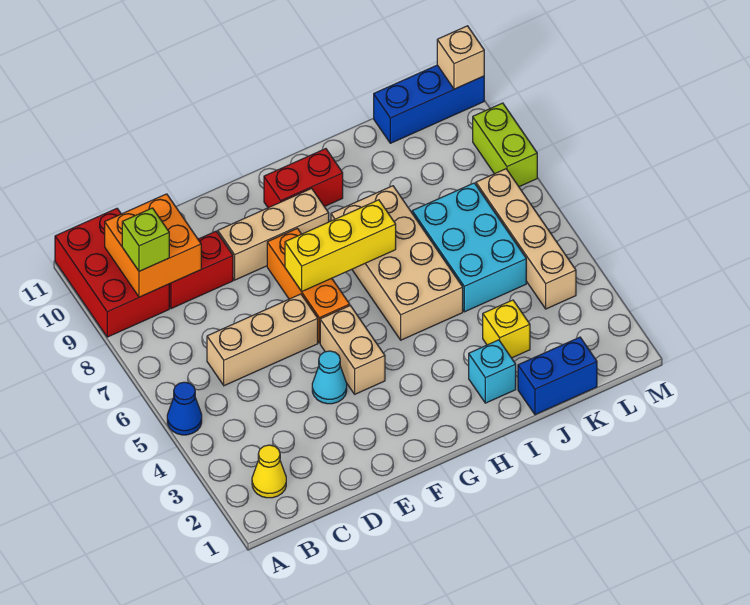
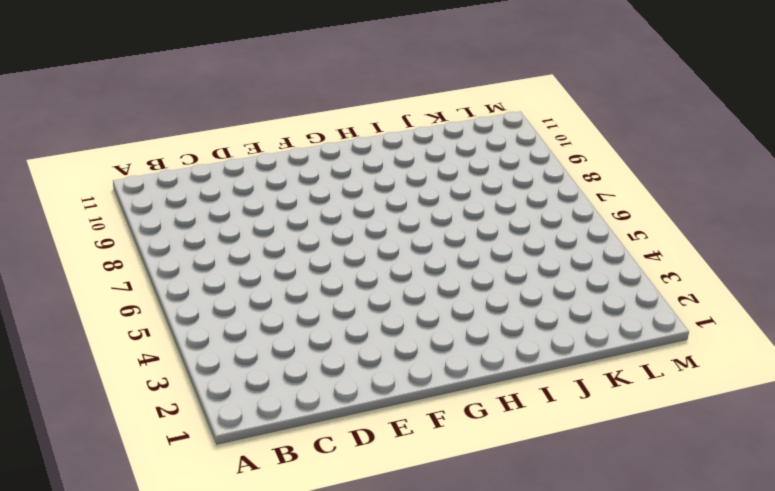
none -> blue 1x1 cone [167,382,202,435]
none -> red 2x3 brick [55,208,169,337]
none -> yellow 1x1 cone [252,445,286,498]

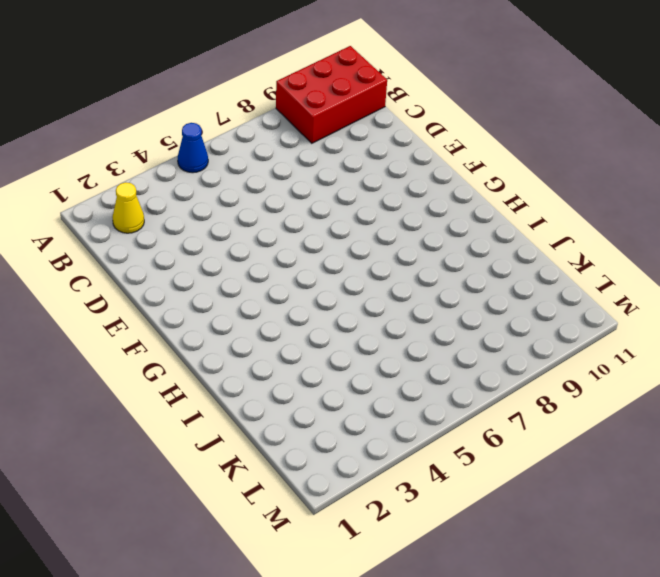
none -> tan 1x3 brick [207,294,318,386]
none -> red 1x2 brick [169,231,233,309]
none -> cyan 1x1 cone [312,351,347,404]

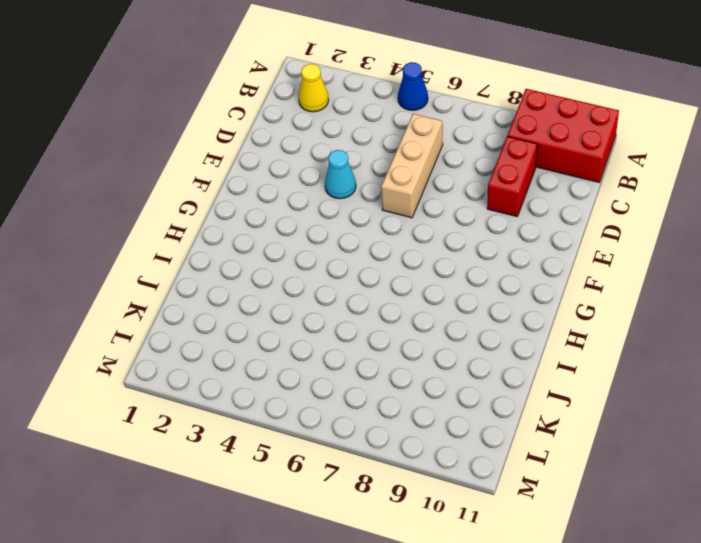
none -> tan 1x3 brick [218,188,329,280]
none -> tan 1x2 brick [320,306,385,394]
none -> orange 1x3 brick [267,228,350,343]

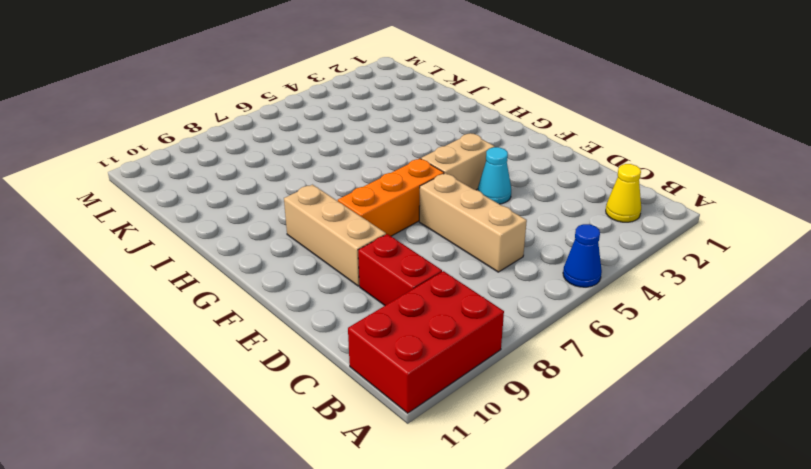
none -> red 1x2 brick [264,149,343,208]
none -> tan 2x4 brick [331,186,463,340]
none -> cyan 1x1 brick [469,340,516,403]

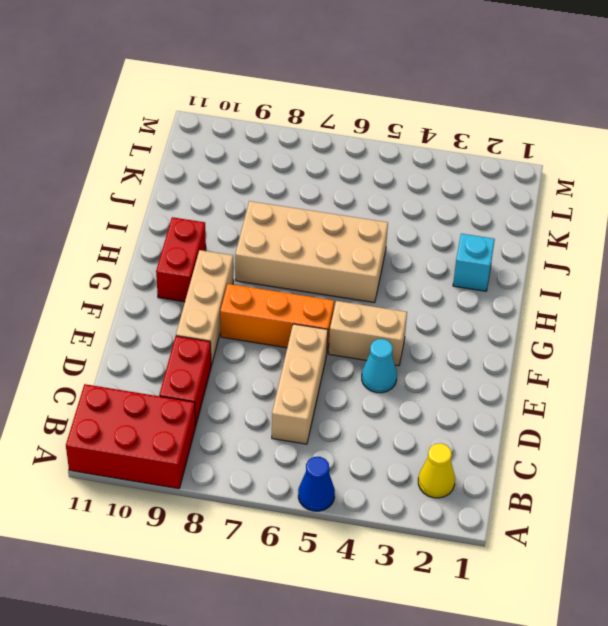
none -> blue 1x2 brick [518,337,597,415]
none -> yellow 1x1 brick [483,300,530,358]
none -> cyan 2x3 brick [412,183,526,312]

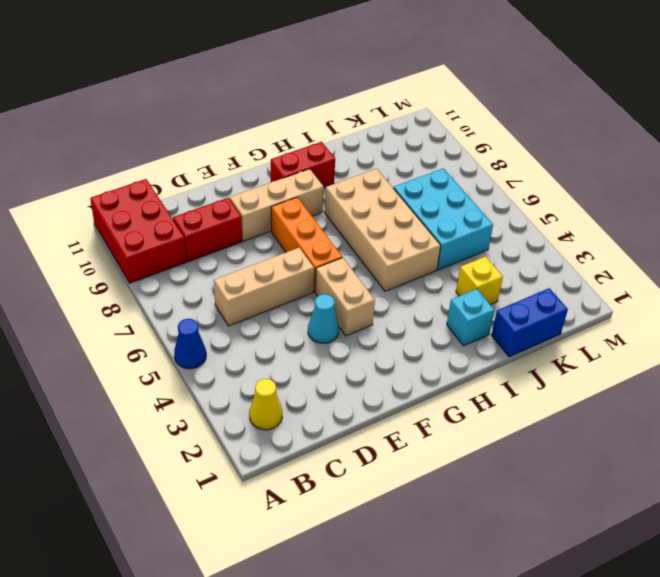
none -> blue 1x3 brick [374,65,484,143]
none -> tan 1x4 brick [476,169,576,309]
none -> lime 1x2 brick [473,103,537,187]

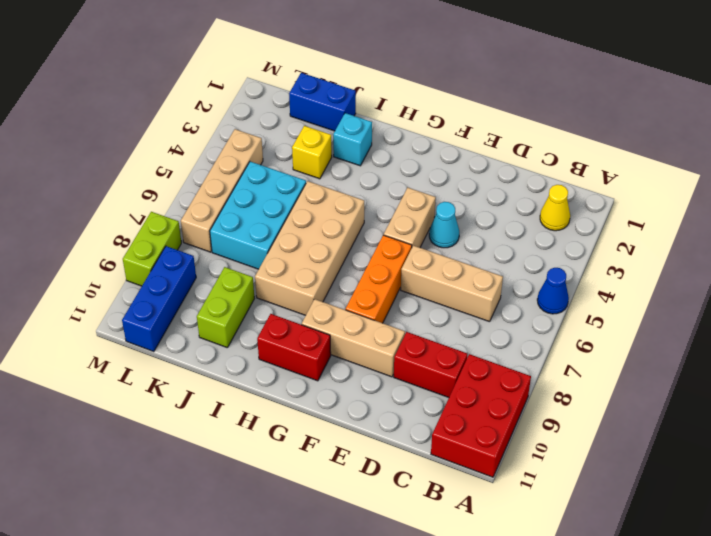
lime 1x2 brick [197,267,254,348] -> none
blue 1x3 brick [122,246,196,352] -> blue 1x3 brick turned to [374,65,484,143]
none -> orange 2x2 brick [105,194,201,297]
none -> yellow 1x3 brick [285,200,396,291]
none -> tan 1x1 brick [437,26,484,89]

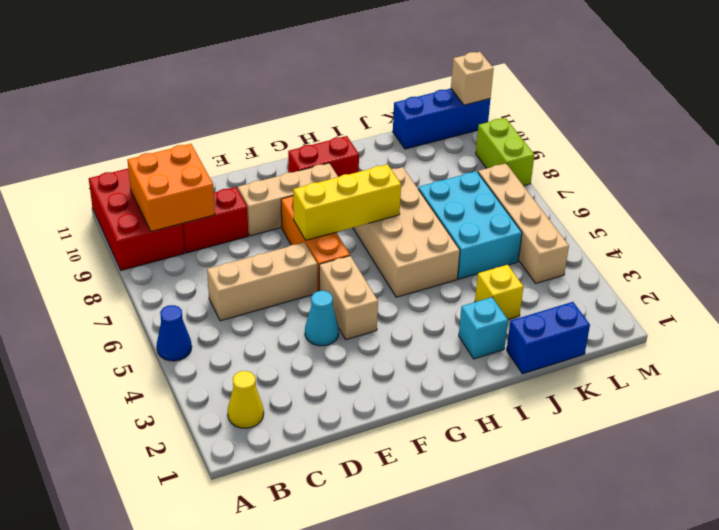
none -> lime 1x1 brick [122,208,169,271]

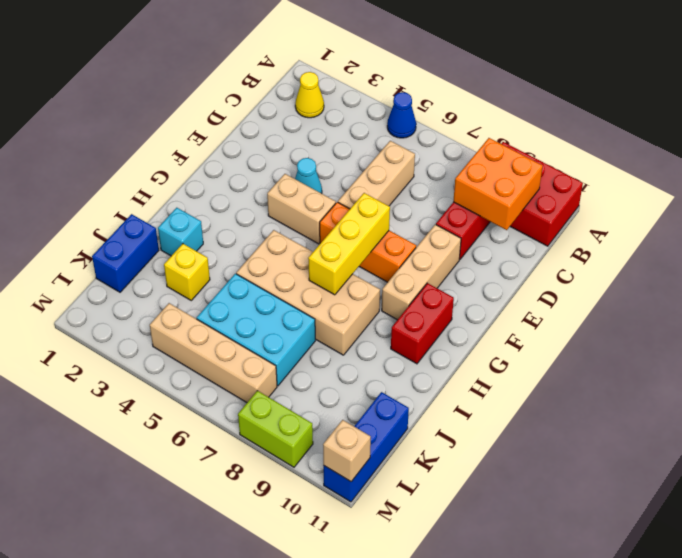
none -> lime 1x1 brick [122,208,169,271]

